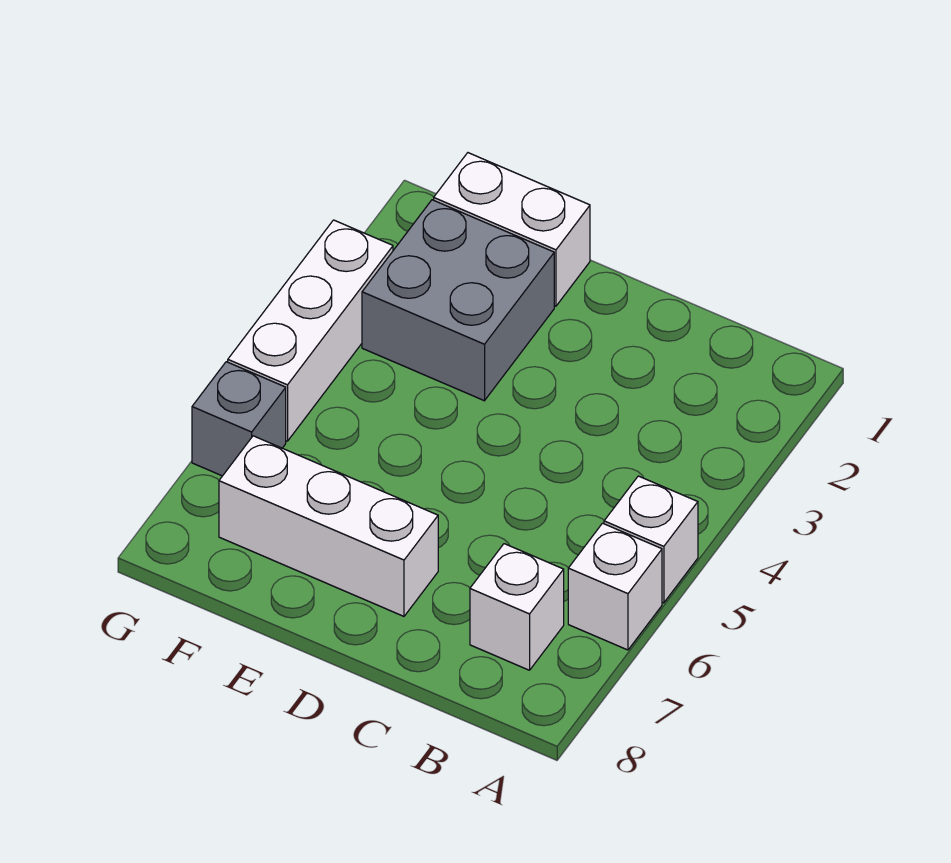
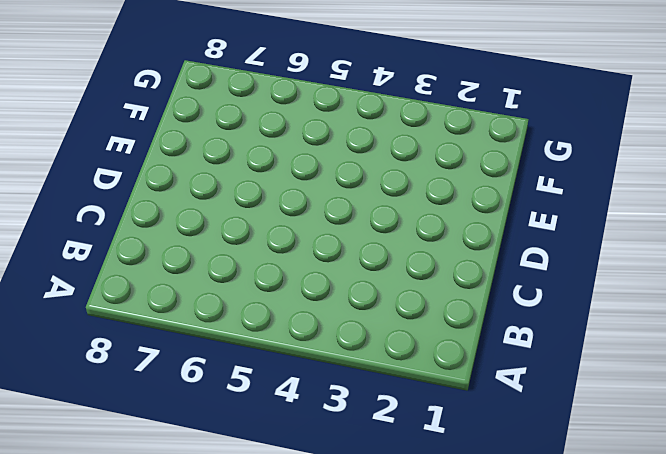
none -> white 1x1 brick [604,476,698,603]
none -> white 1x1 brick [568,523,662,650]

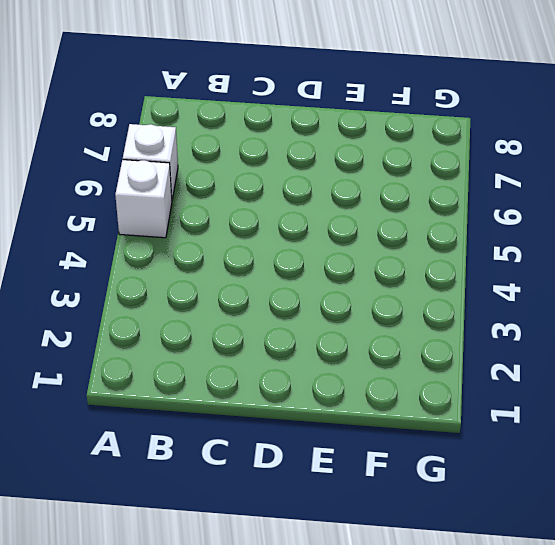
none -> white 1x1 brick [470,544,564,670]
none -> white 1x3 brick [219,436,438,616]

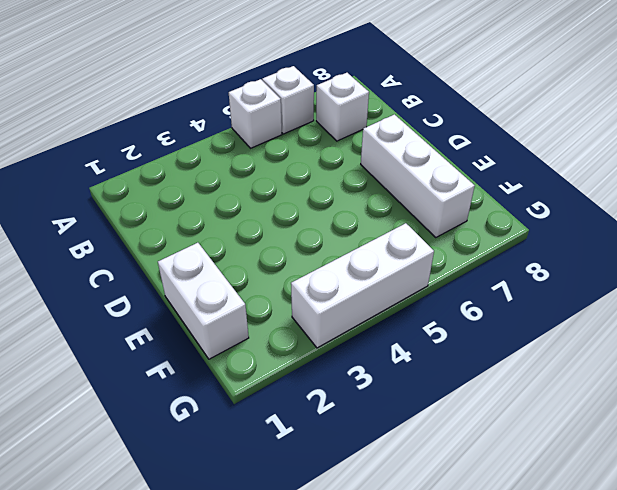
none -> grey 2x2 brick [362,200,554,401]
none -> grey 1x1 brick [192,362,286,476]

